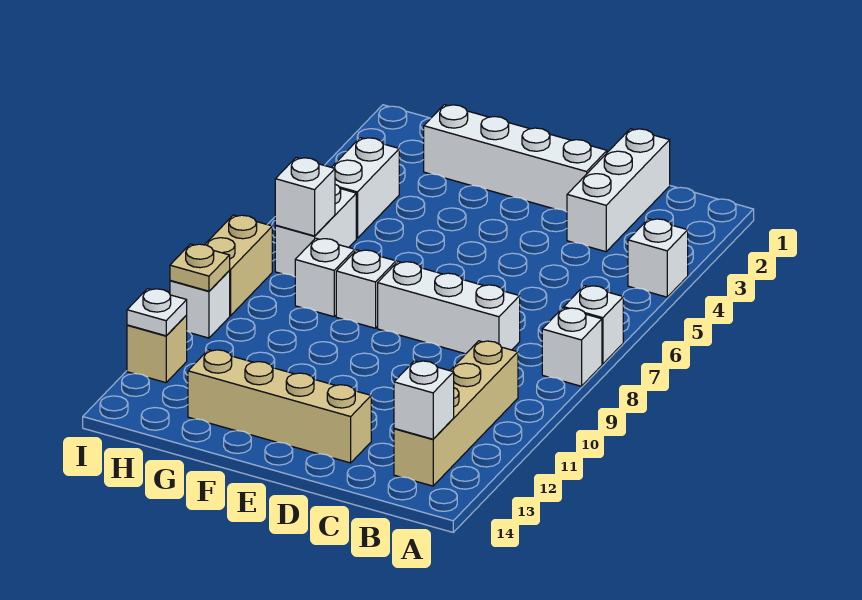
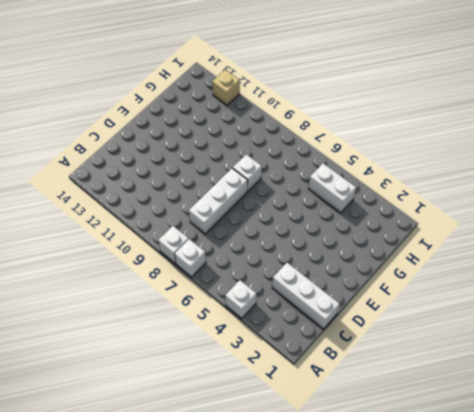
none -> tan 1x4 brick [394,341,518,486]
none -> white 1x4 brick [424,105,607,212]
none -> tan 1x4 brick [188,350,371,463]

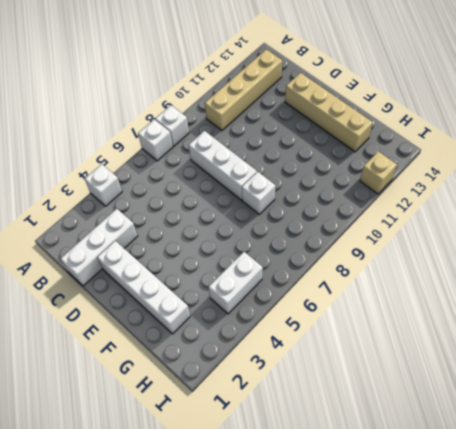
none -> white 1x1 brick [295,238,355,317]
none -> white 1x2 brick [275,184,356,277]
none -> tan 1x2 brick [205,215,272,316]

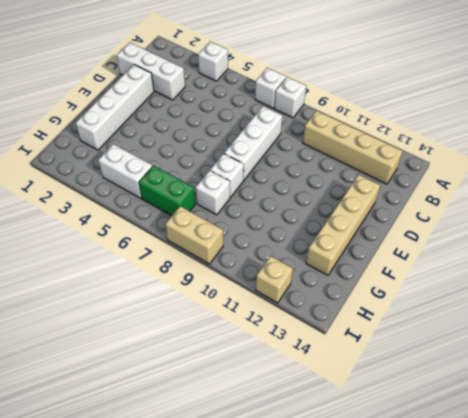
green 1x2 brick [139,166,195,216] -> white 1x2 brick [275,184,356,277]
none -> white 1x1 brick [170,271,230,338]
none -> white 1x1 brick [394,361,454,439]
none -> white 1x1 brick [275,158,335,236]

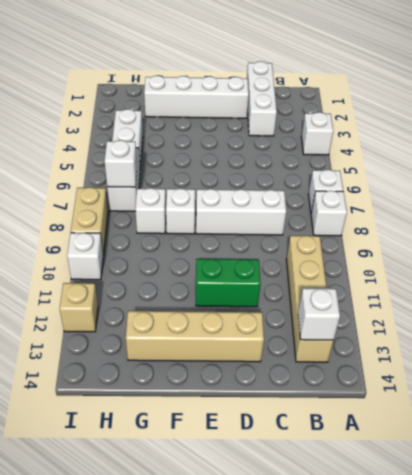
green 1x2 brick [196,259,261,307] -> none
none -> tan 1x1 plate [170,244,230,291]
none -> white 1x1 plate [127,289,187,336]

